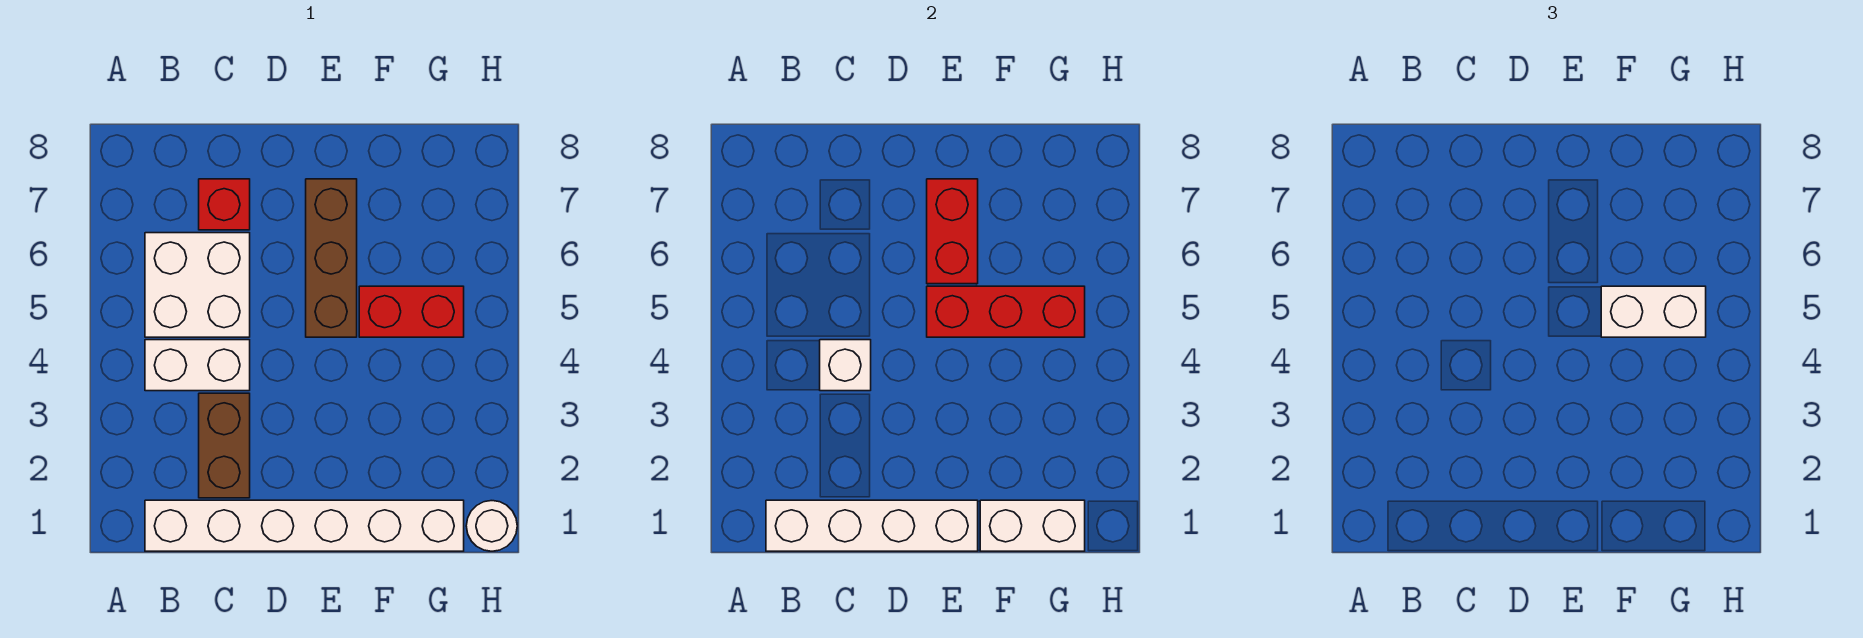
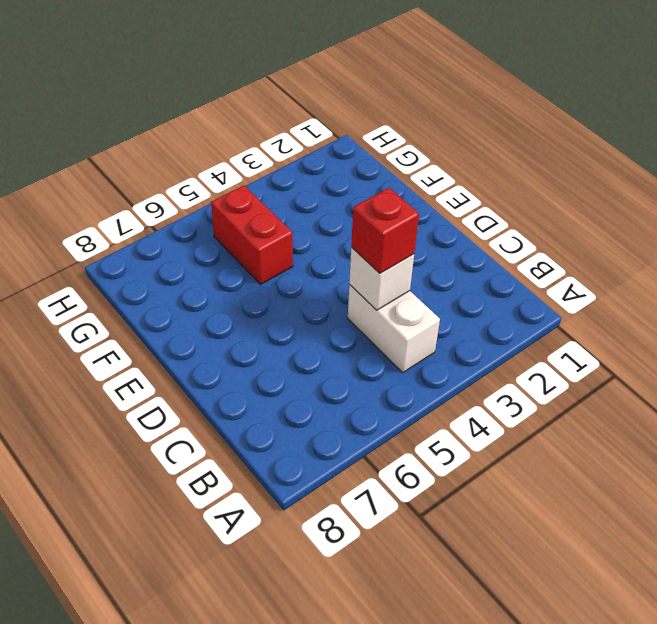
red 1x1 brick [351,188,419,273] -> red 1x1 brick moved to [199,179,250,230]
none -> white 1x6 brick [145,500,464,551]
none -> white 2x2 brick [145,233,250,337]
none -> brown 1x2 brick [199,393,250,498]

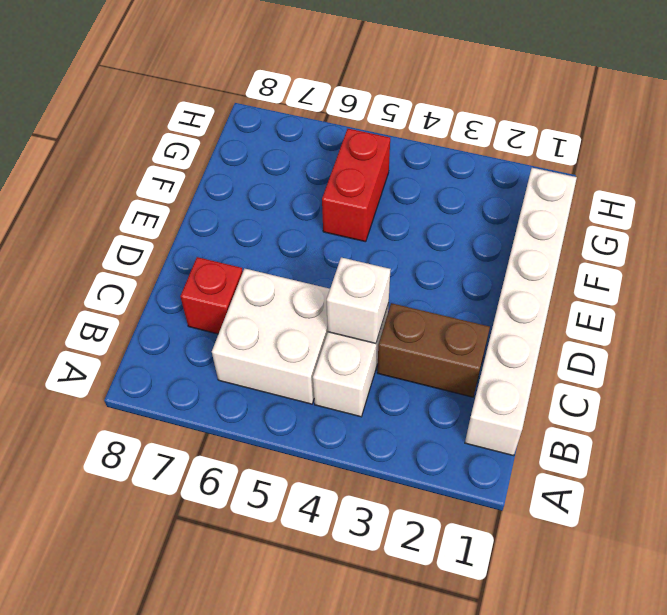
none -> brown 1x3 brick [306,179,357,337]
none -> white 1x1 round brick [466,501,517,551]
none -> white 1x4 brick [766,500,978,551]

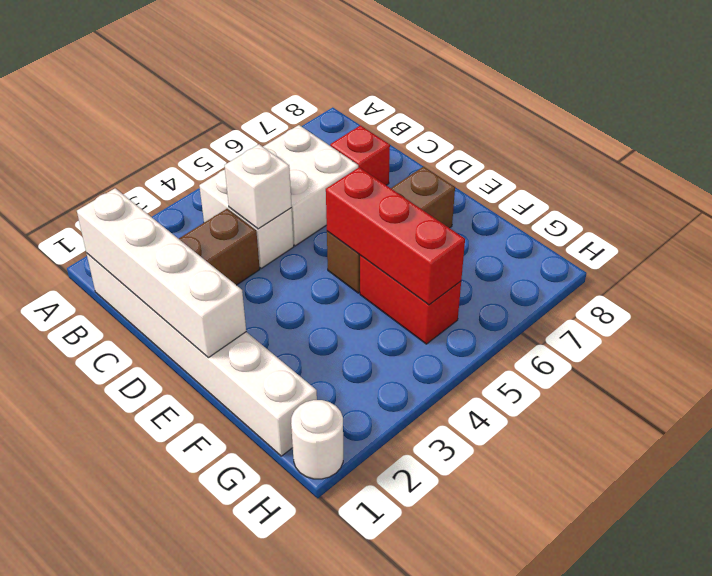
none -> red 1x2 brick [927,179,978,284]
none -> white 1x2 brick [980,500,1085,551]
none -> white 1x2 brick [1601,286,1706,337]

